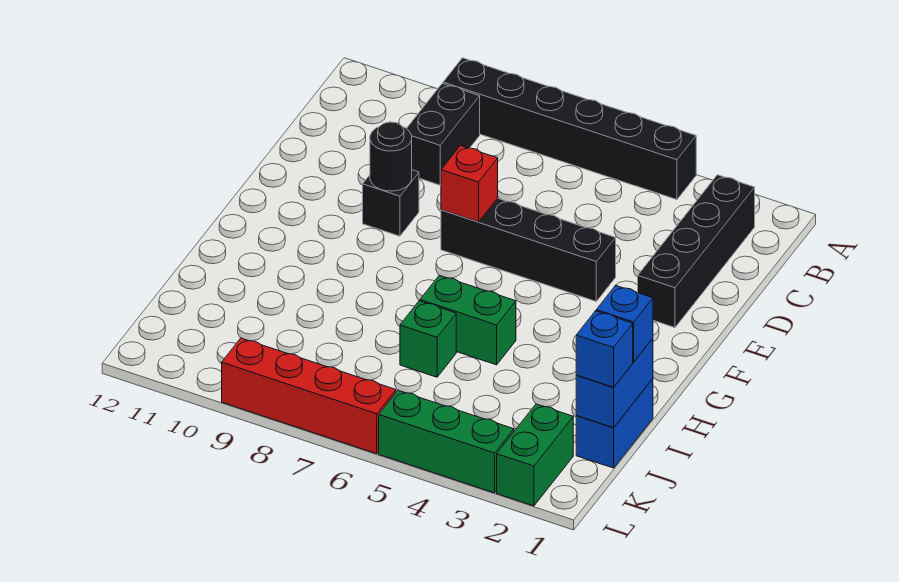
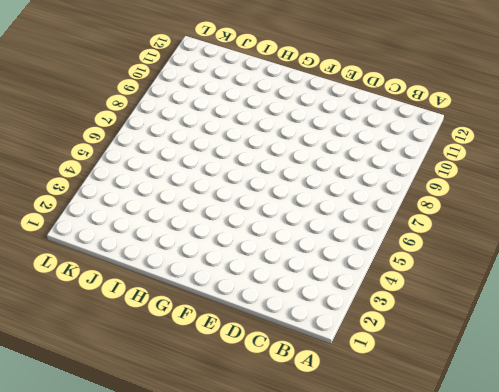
none -> black 1x6 brick [443,58,696,200]
none -> black 1x4 brick [638,175,755,328]
none -> black 1x2 brick [406,83,480,185]

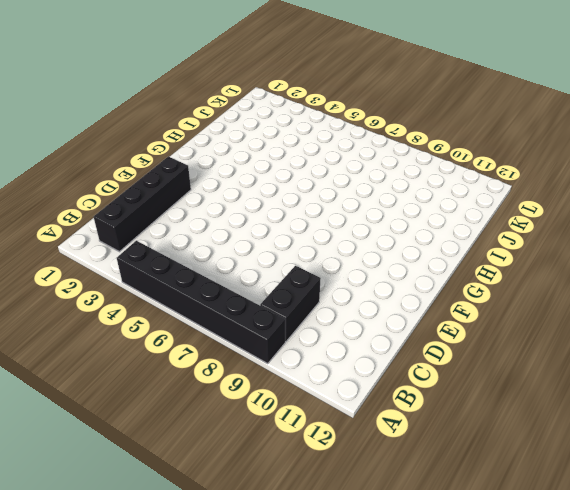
none -> black 1x4 brick [441,198,616,301]
none -> black 1x1 brick [363,170,419,236]
none -> green 1x2 brick [420,275,516,365]

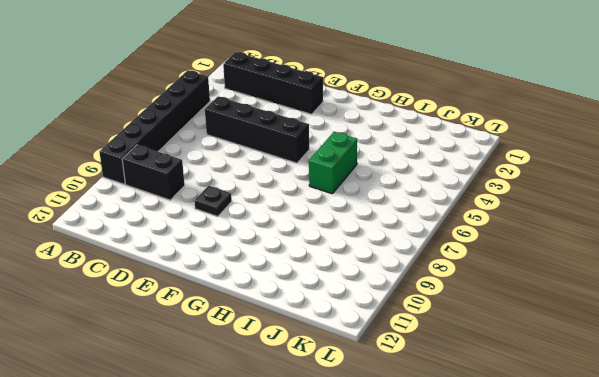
black 1x4 brick [205,97,309,163] -> black 1x4 brick turned to [441,198,616,301]
black 1x1 plate [194,186,232,217] -> black 1x1 brick [363,170,419,236]
none -> blue 1x2 brick [576,379,653,468]
none -> green 1x1 brick [400,301,456,377]
none -> green 1x2 brick [497,404,573,506]

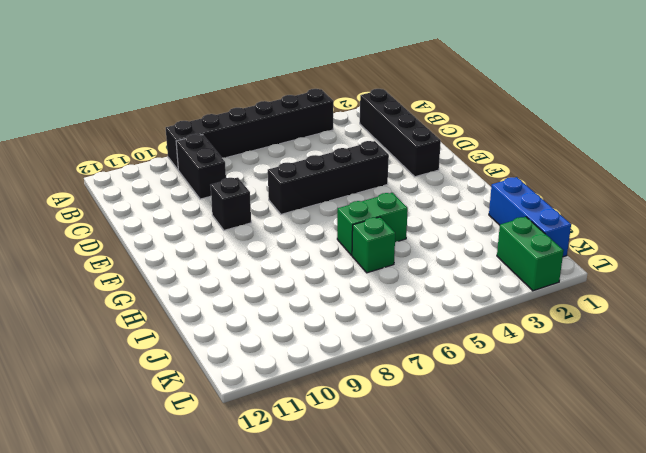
blue 1x3 brick [489,177,571,257] -> blue 1x2 brick [576,379,653,468]
none -> green 1x3 brick [379,390,514,493]
none -> red 1x4 brick [222,338,396,454]
none -> red 1x1 brick [441,146,498,222]

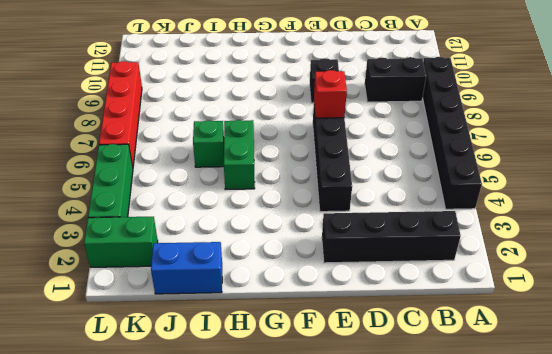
none -> black 1x1 round brick [370,122,412,191]
none -> blue 1x2 brick [576,338,653,428]
none -> blue 1x1 brick [596,285,653,362]

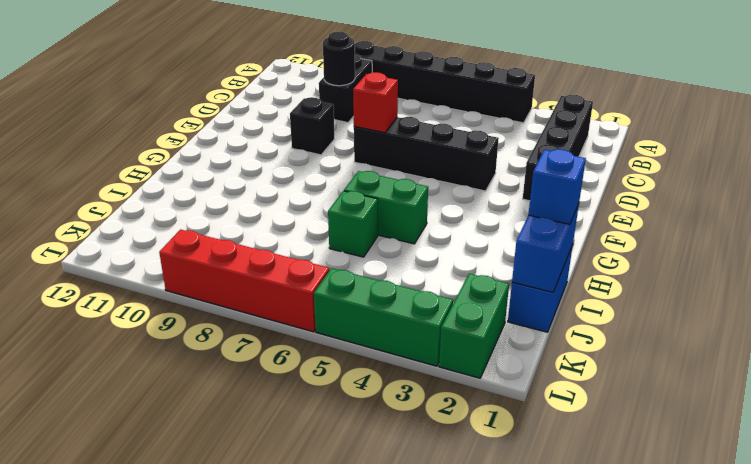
black 1x1 round brick [323,32,355,86] -> black 1x1 round brick moved to [370,122,412,191]
none -> blue 1x1 brick [576,311,633,387]

